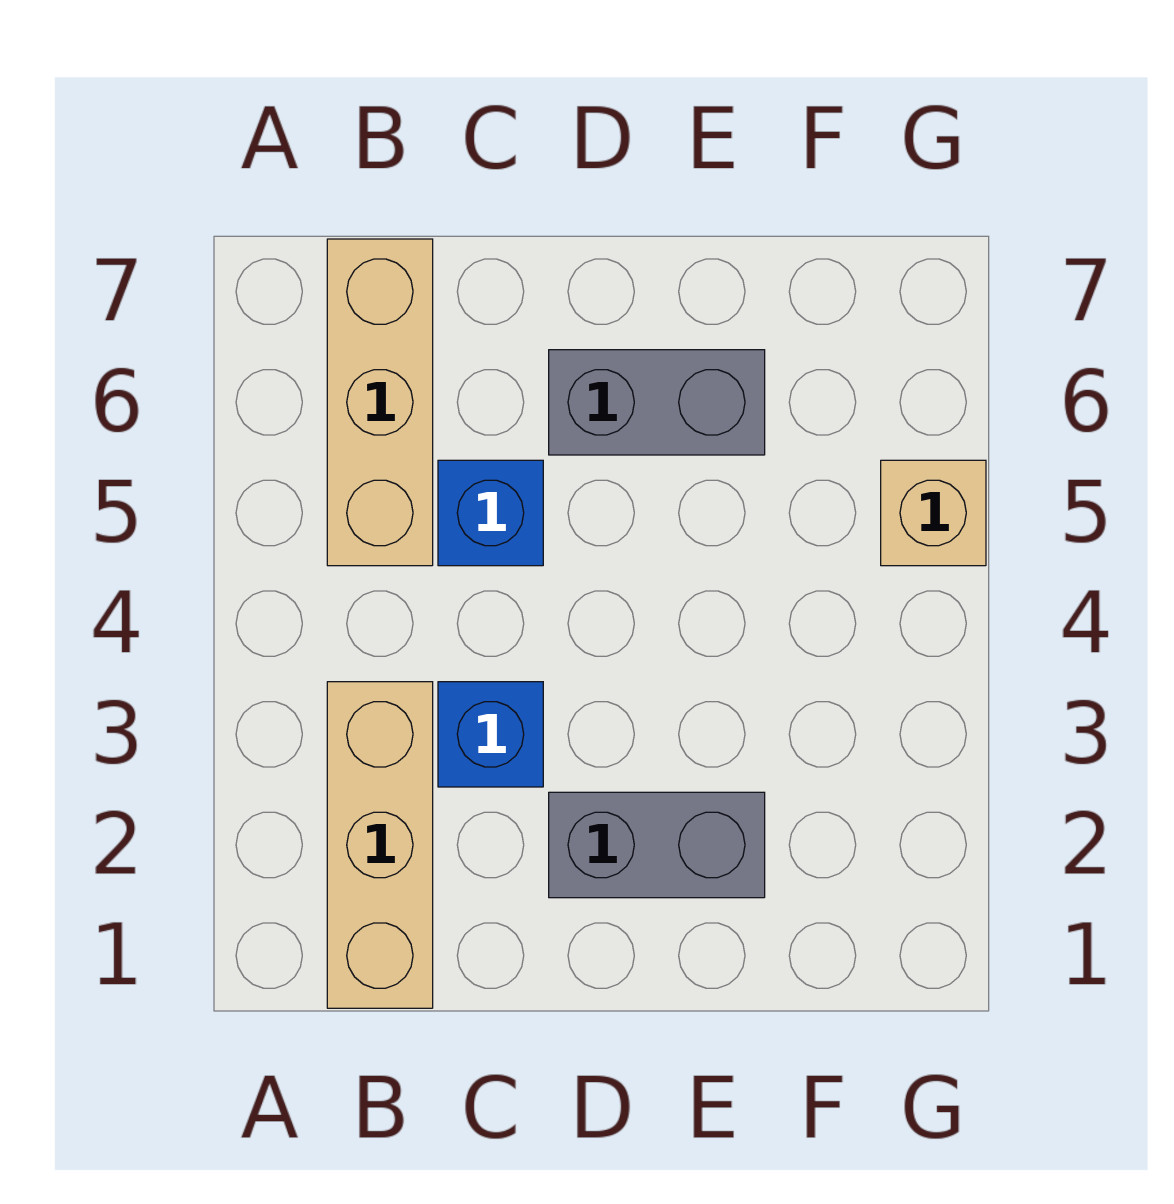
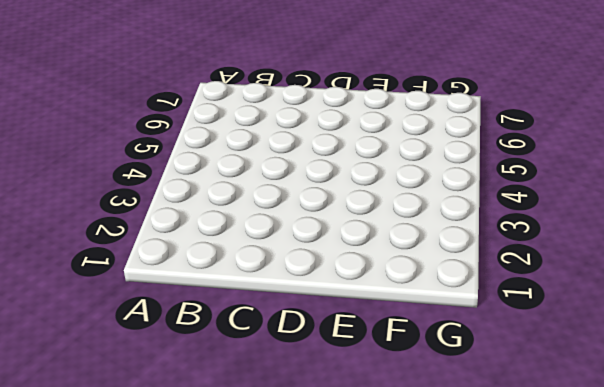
none -> tan 1x3 brick [327,682,433,1008]
none -> tan 1x3 brick [327,239,433,566]

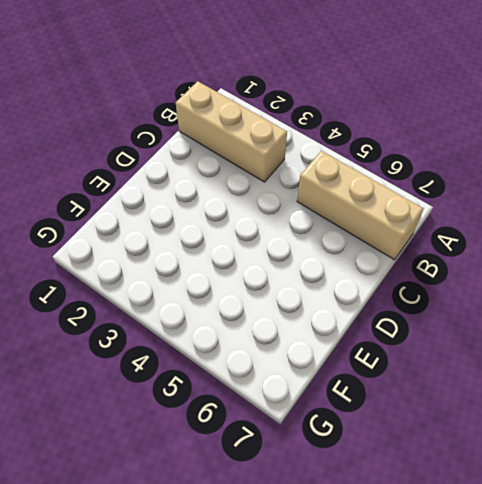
none -> blue 1x1 brick [438,682,543,787]
none -> blue 1x1 brick [438,460,543,566]

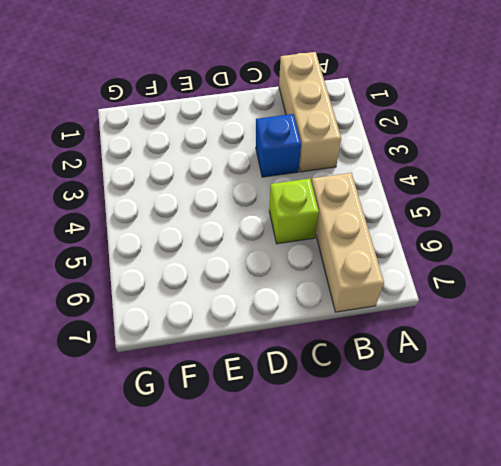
lime 1x1 brick [269,179,319,244] -> blue 1x1 brick [438,460,543,566]
none -> grey 1x2 brick [549,792,765,898]
none -> grey 1x2 brick [549,350,765,455]

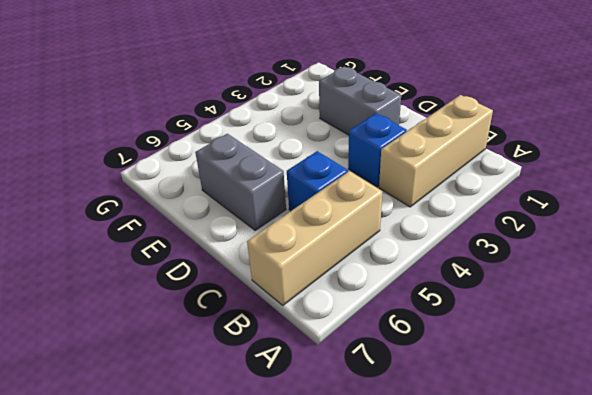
none -> tan 1x1 brick [881,460,986,566]

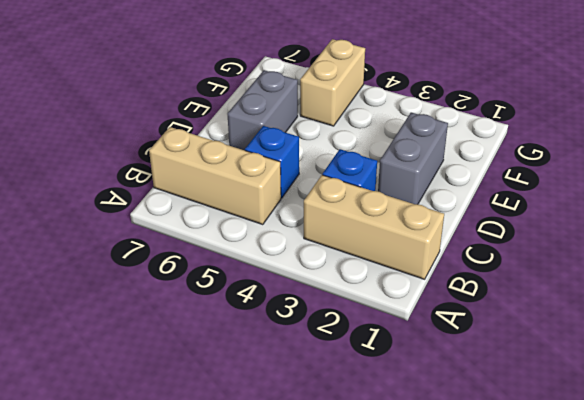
tan 1x2 brick [300,39,365,126] -> tan 1x1 brick [881,460,986,566]

